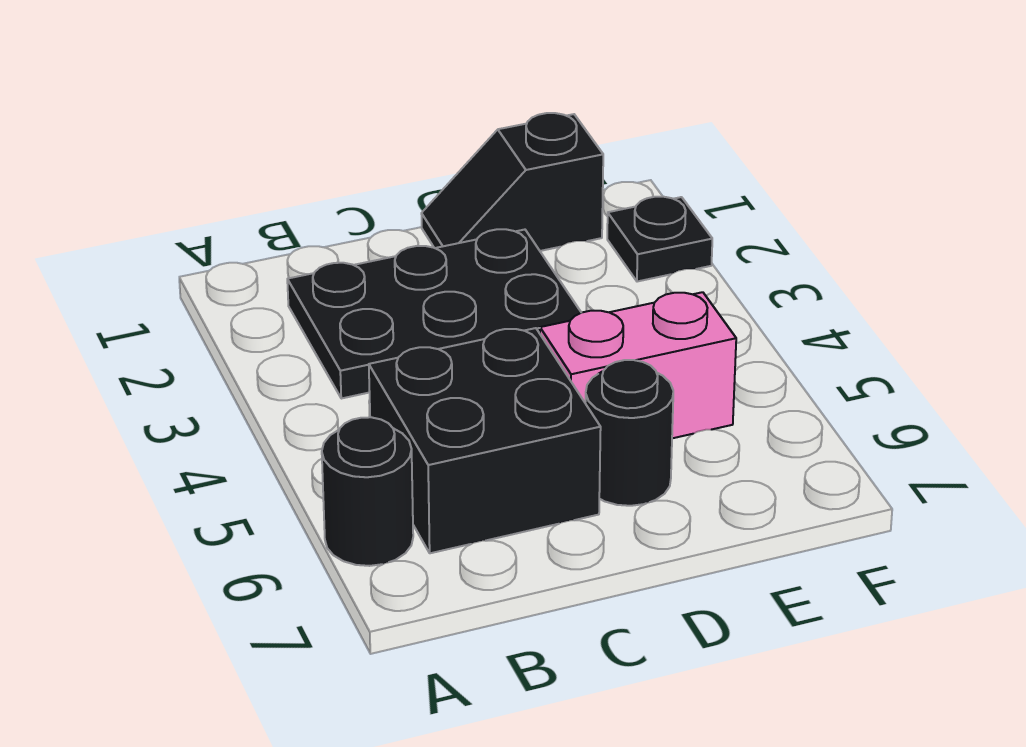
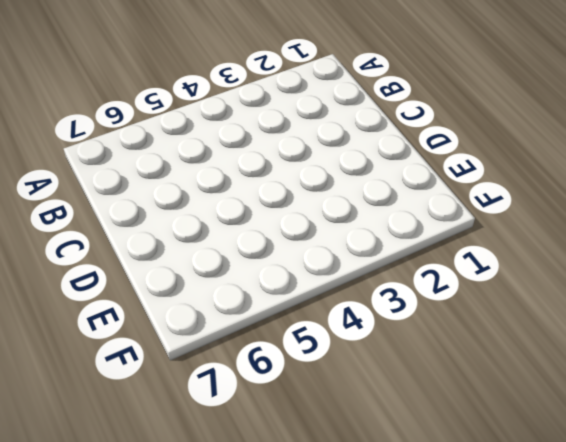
none -> black 1x1 round brick [322,417,413,566]
none -> black 2x3 plate [287,229,581,399]

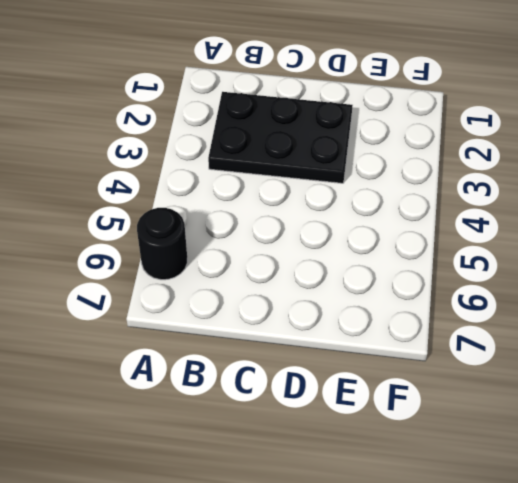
none -> black 2x2 brick [369,328,601,553]
none -> black 1x2 slope [421,113,603,251]

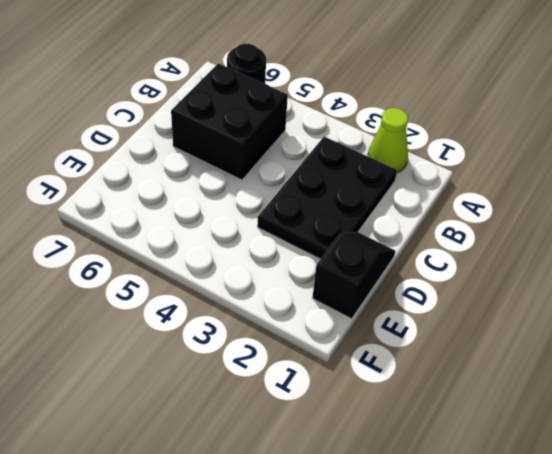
lime 1x1 cone [368,108,408,173] -> none
none -> pink 1x2 brick [540,292,736,438]
none -> black 1x1 round brick [585,360,673,506]

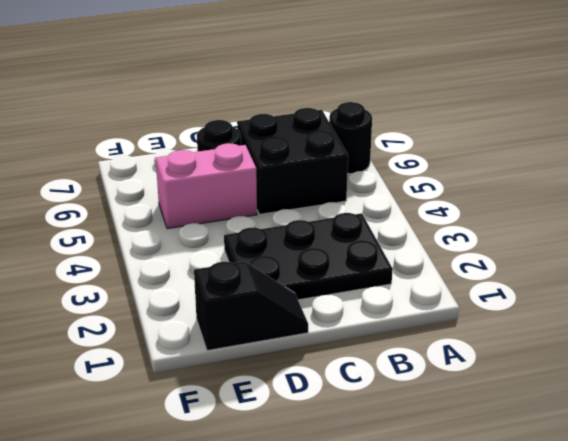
none -> black 1x1 plate [607,197,712,282]

